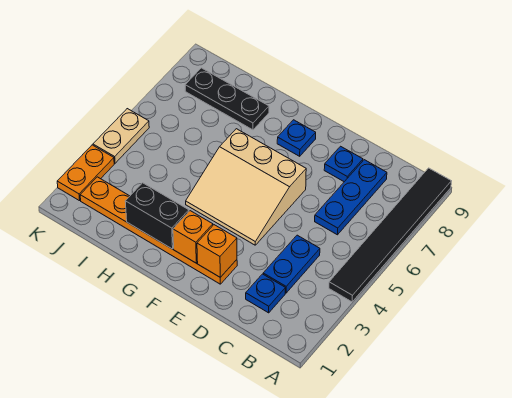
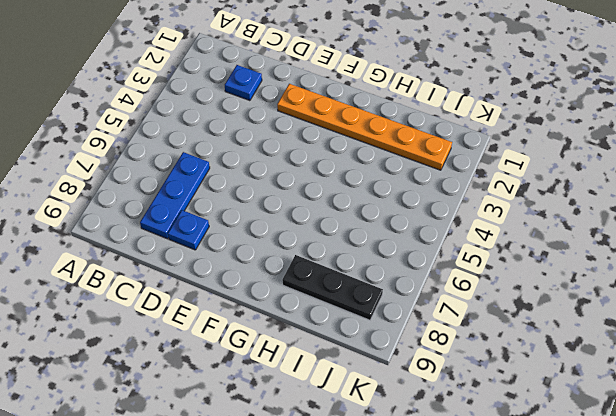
none -> black 1x6 tile [329,168,451,302]
none -> blue 1x2 plate [263,235,320,293]
none -> tan 3x3 slope [186,129,306,245]

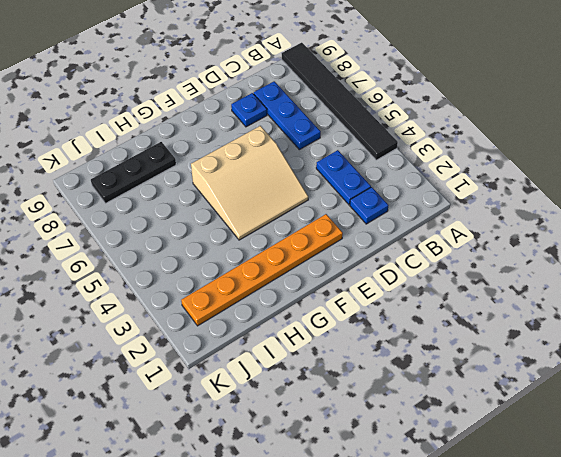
none -> blue 1x1 plate [277,120,316,156]
none -> orange 1x2 plate [57,145,114,201]
none -> tan 1x2 plate [93,109,149,163]

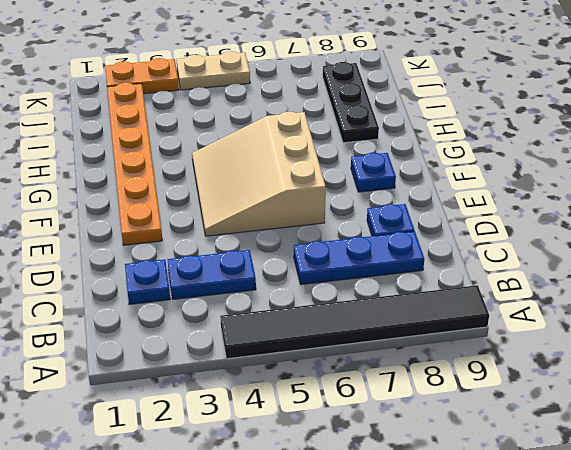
none -> orange 1x1 brick [197,225,237,277]
none -> orange 1x1 brick [173,211,213,263]
none -> black 1x2 brick [125,183,189,249]

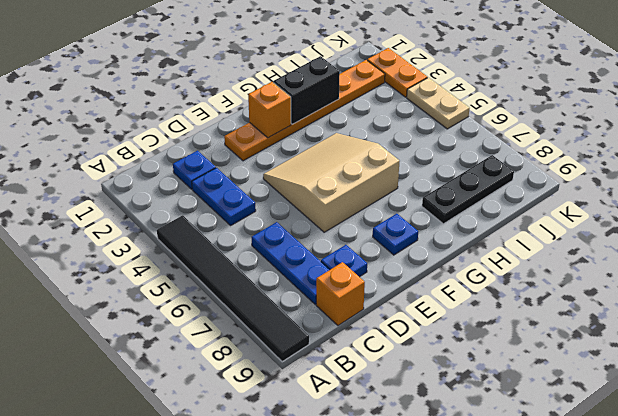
orange 1x1 brick [316,262,365,325] -> orange 1x1 brick moved to [197,225,237,277]

